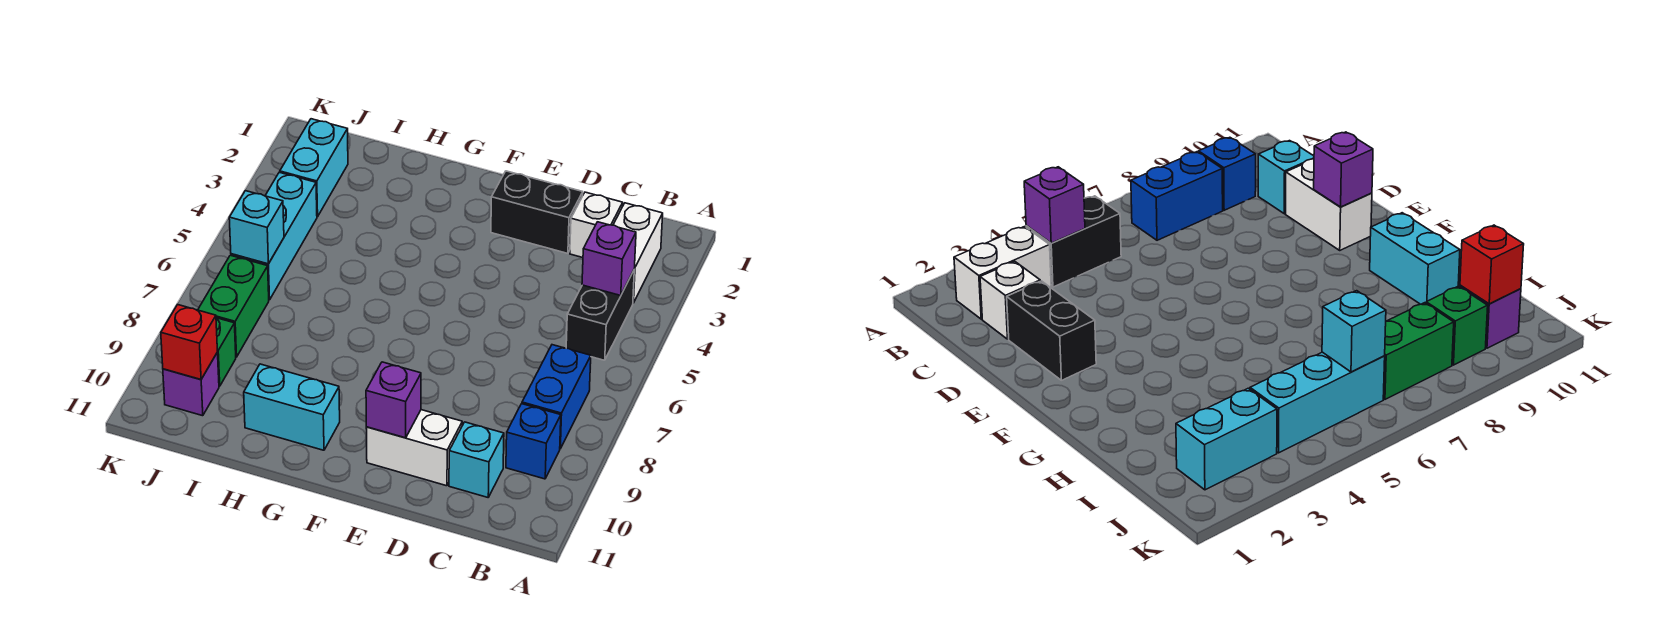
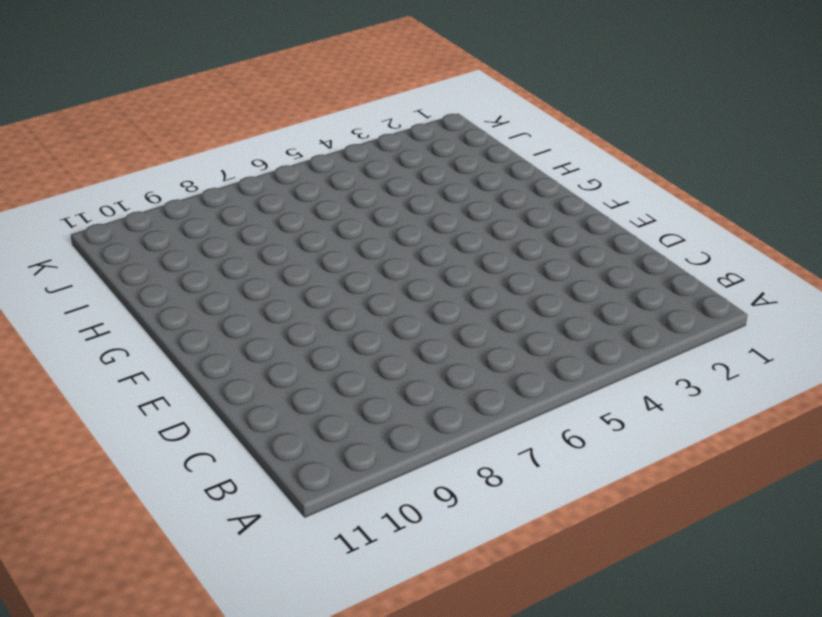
none -> white 1x2 brick [613,203,663,303]
none -> black 1x2 brick [566,270,634,360]
none -> blue 1x2 brick [522,345,591,449]

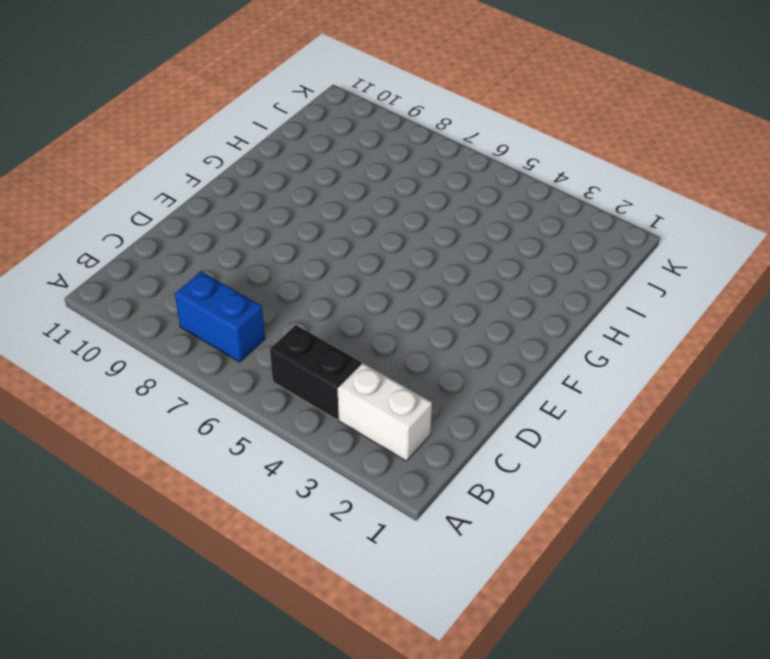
none -> blue 1x1 brick [506,404,561,479]
none -> white 1x1 brick [570,192,623,258]
none -> cyan 1x1 brick [449,422,504,497]

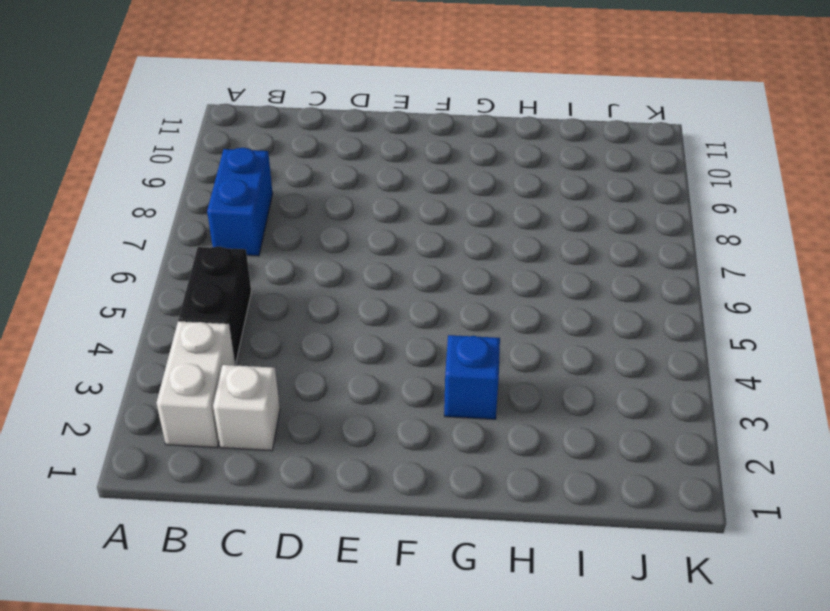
blue 1x1 brick [444,335,500,419] -> blue 1x1 brick moved to [506,404,561,479]
none -> cyan 1x1 brick [449,422,504,497]
none -> black 1x2 brick [491,171,583,253]
none -> white 1x2 brick [366,410,462,486]

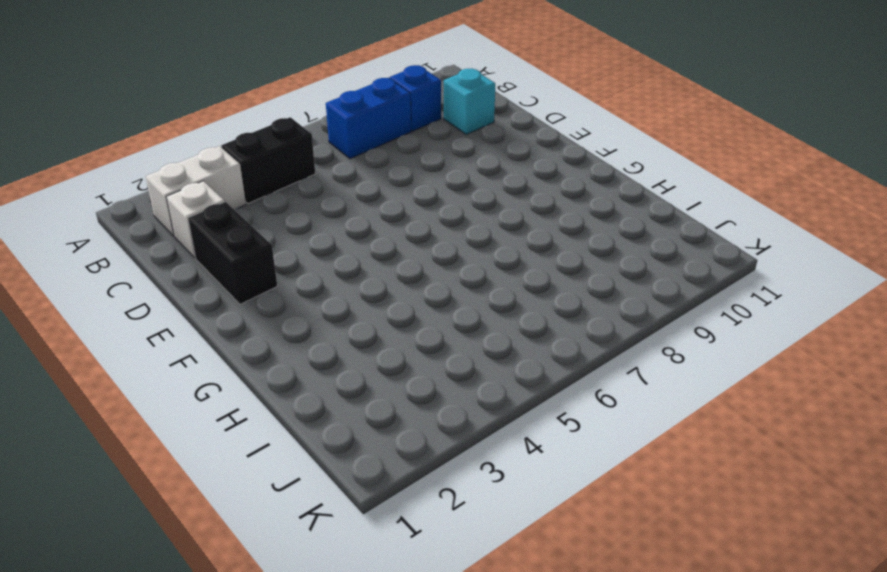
none -> white 1x2 brick [366,410,462,486]
none -> cyan 1x2 brick [244,364,340,450]
none -> cyan 1x2 brick [280,119,348,217]

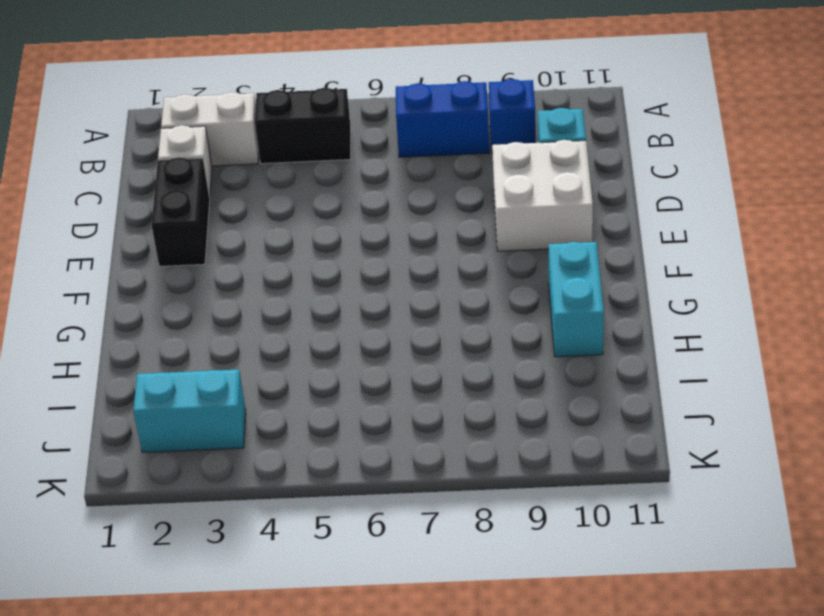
white 2x2 brick [492,140,593,251] -> white 1x2 brick [366,410,462,486]
none -> cyan 1x3 brick [231,172,317,300]
none -> green 1x2 brick [198,255,269,357]
none -> green 1x1 brick [216,318,236,386]

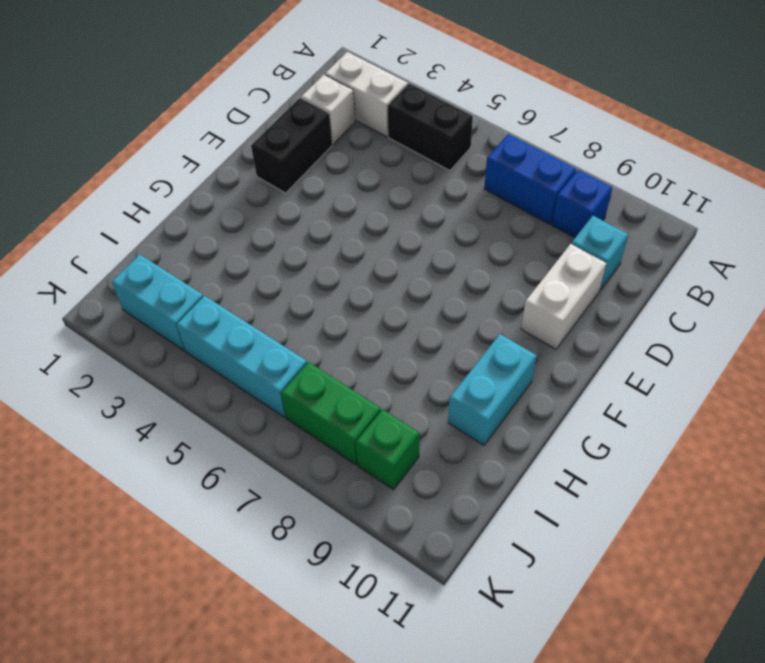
none -> purple 1x1 brick [163,352,219,416]
none -> purple 1x1 brick [582,222,636,295]
none -> purple 1x1 brick [366,362,421,438]

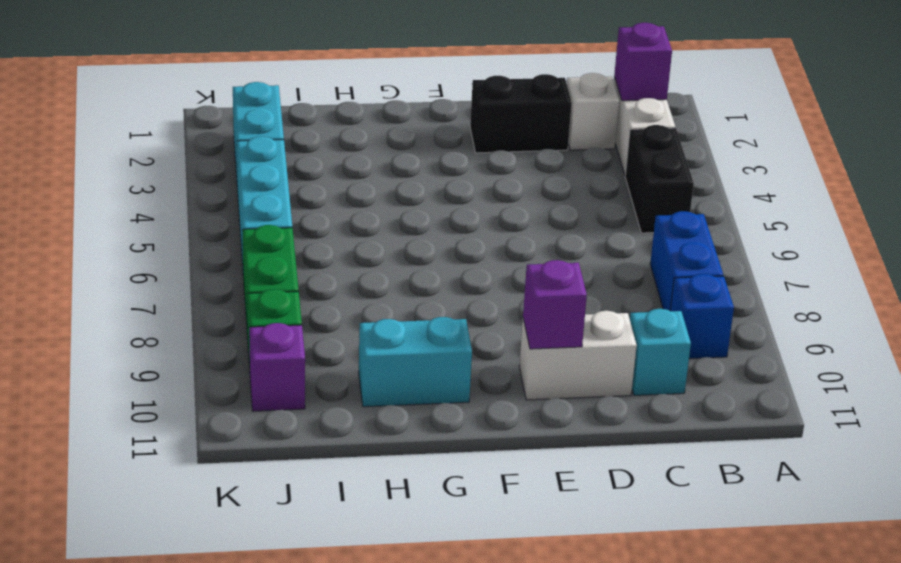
purple 1x1 brick [614,23,672,101] -> purple 1x1 brick moved to [582,222,636,295]
none -> cyan 1x1 brick [229,191,284,264]
none -> red 1x1 brick [161,305,217,380]

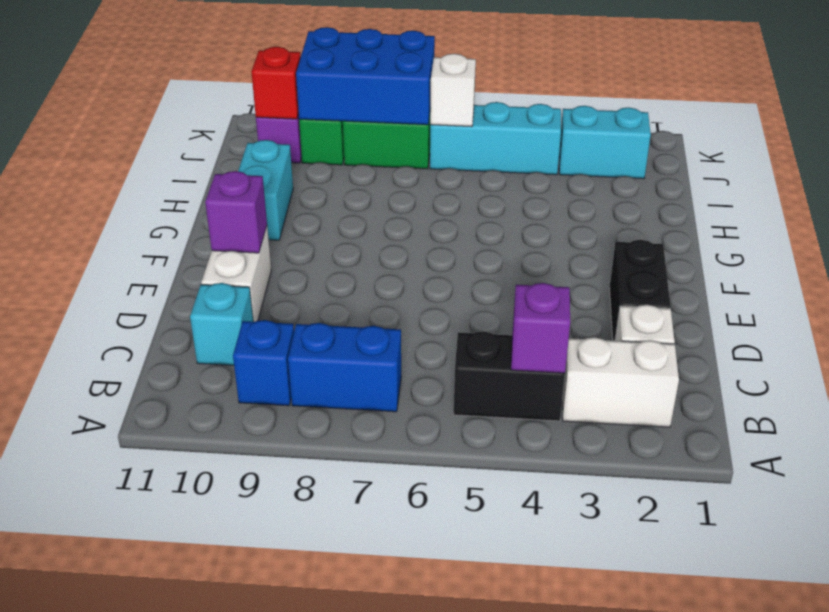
white 1x1 brick [430,54,476,127] -> cyan 1x1 brick [229,191,284,264]
blue 2x3 brick [296,27,435,125] -> none

